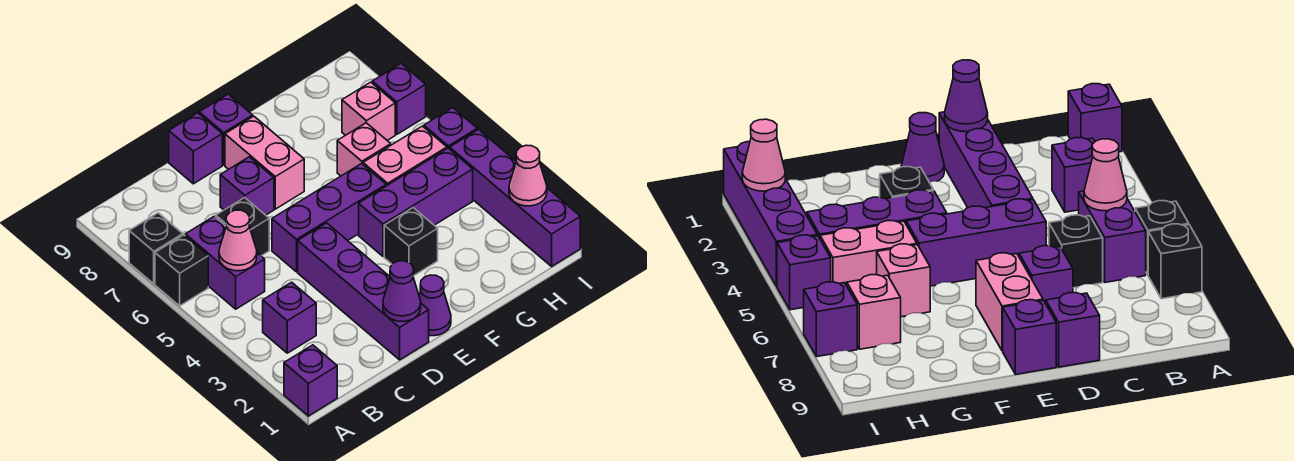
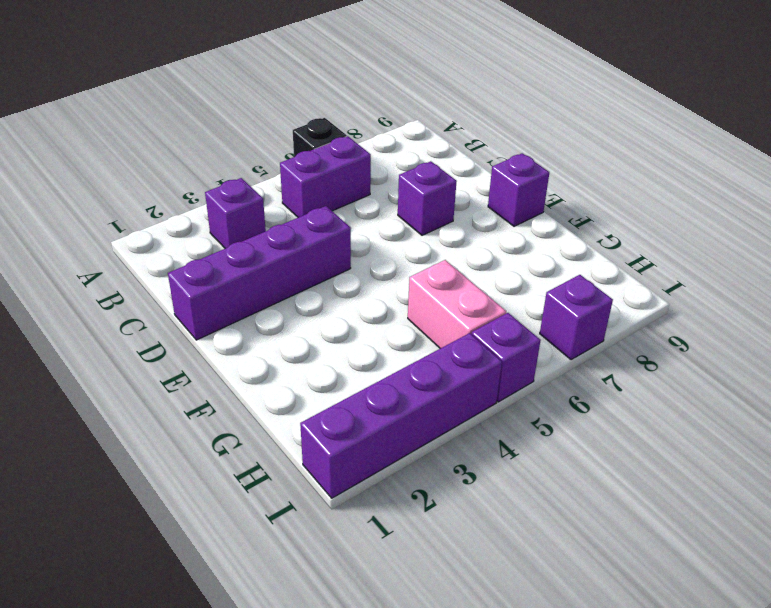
none -> purple 1x1 brick [284,345,337,416]
none -> black 1x1 brick [129,213,183,284]
none -> black 1x1 brick [216,198,269,256]

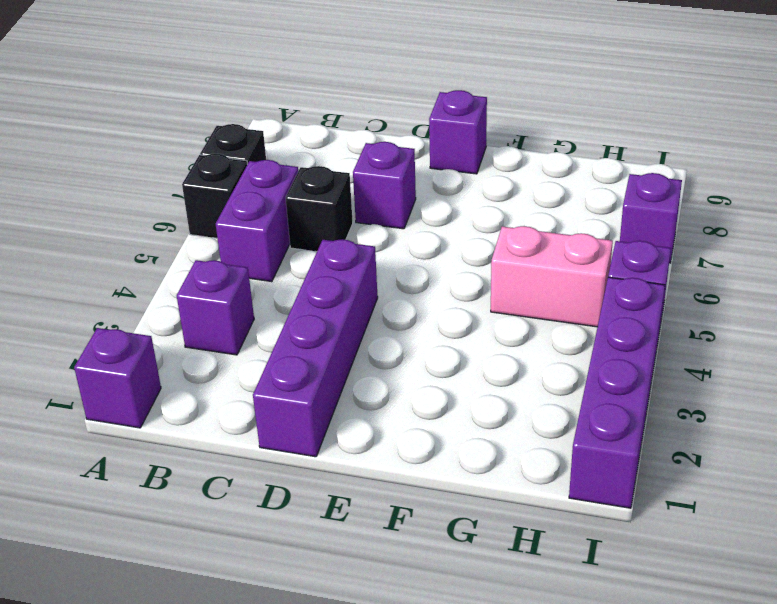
none -> purple 1x3 brick [272,164,386,272]
none -> purple 1x1 brick [169,113,222,184]
none -> purple 1x1 cone [419,275,451,336]

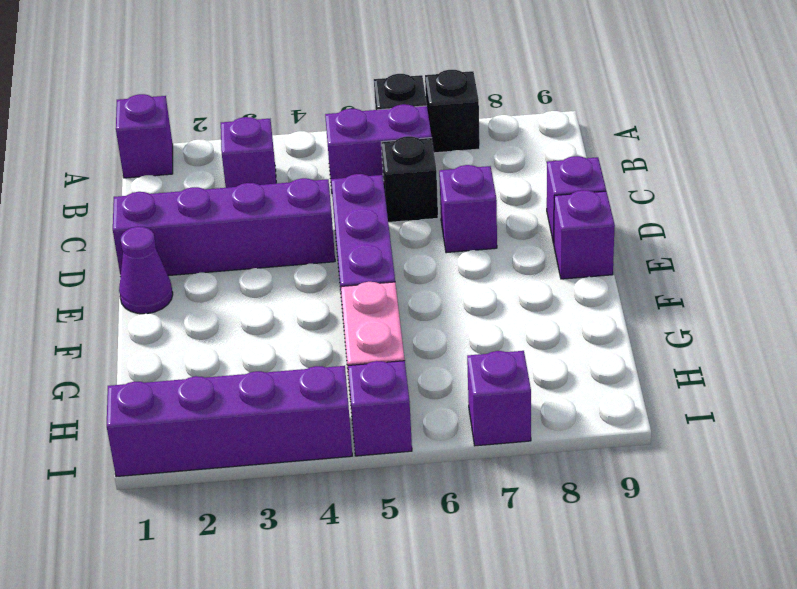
none -> pink 1x2 brick [225,116,304,209]
none -> black 1x1 brick [384,208,438,276]
none -> purple 1x3 brick [359,148,473,256]

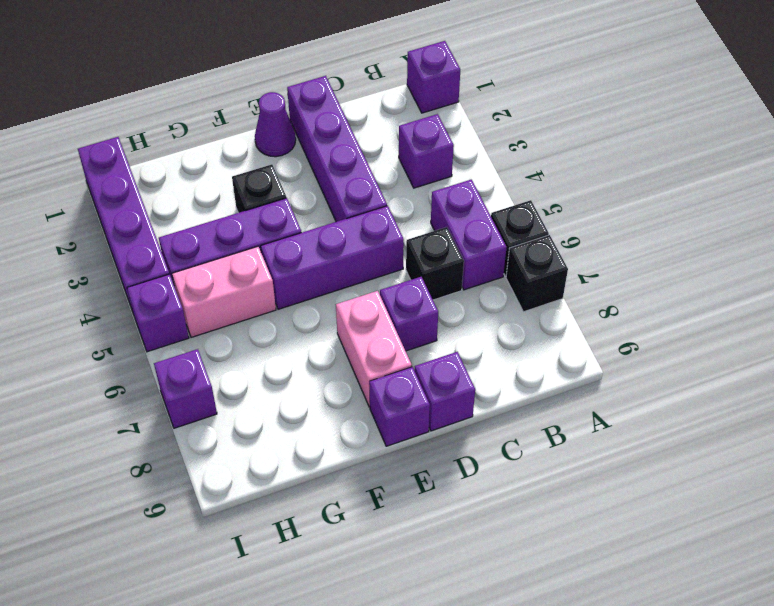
none -> pink 1x1 brick [337,123,391,176]
none -> pink 1x1 brick [342,82,395,141]
none -> pink 1x1 cone [219,210,257,271]

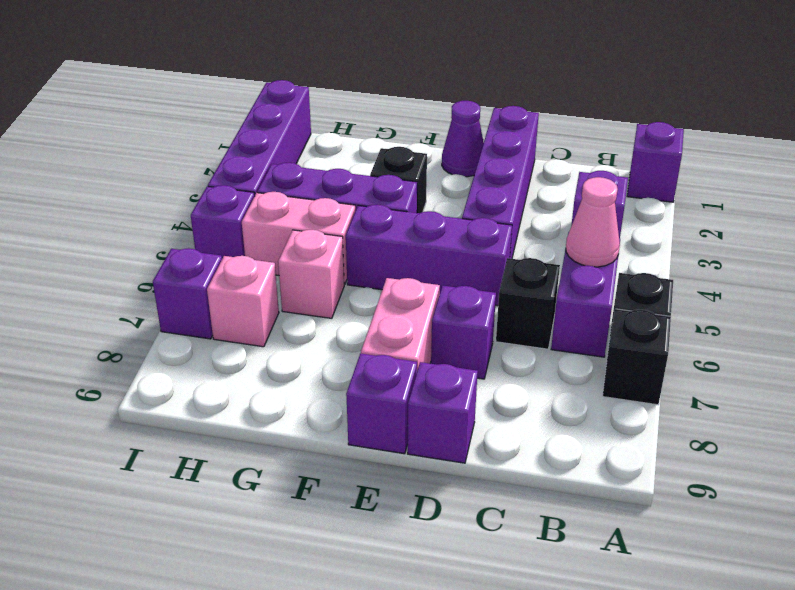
none -> purple 1x1 cone [383,261,421,321]
none -> pink 1x1 cone [509,145,547,206]

